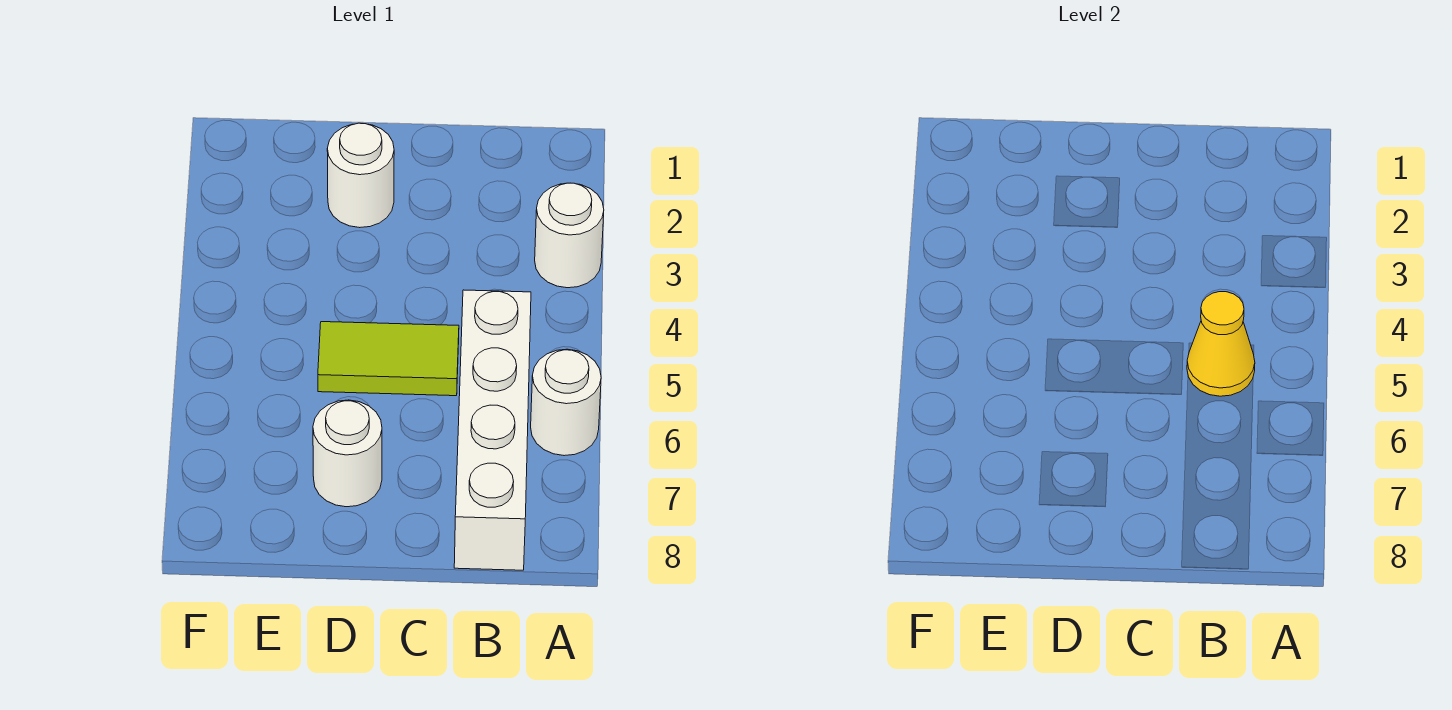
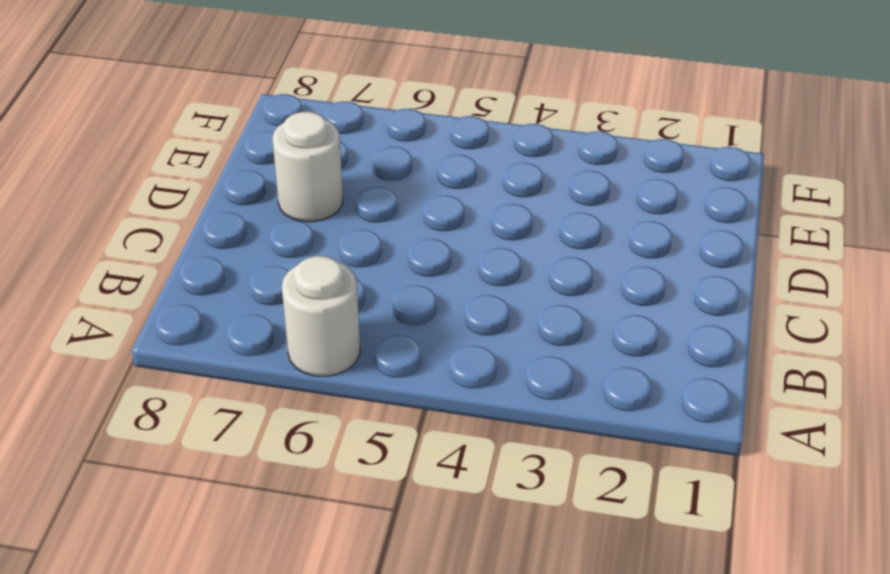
none -> white 1x1 round brick [535,183,604,288]
none -> white 1x4 brick [454,290,531,570]

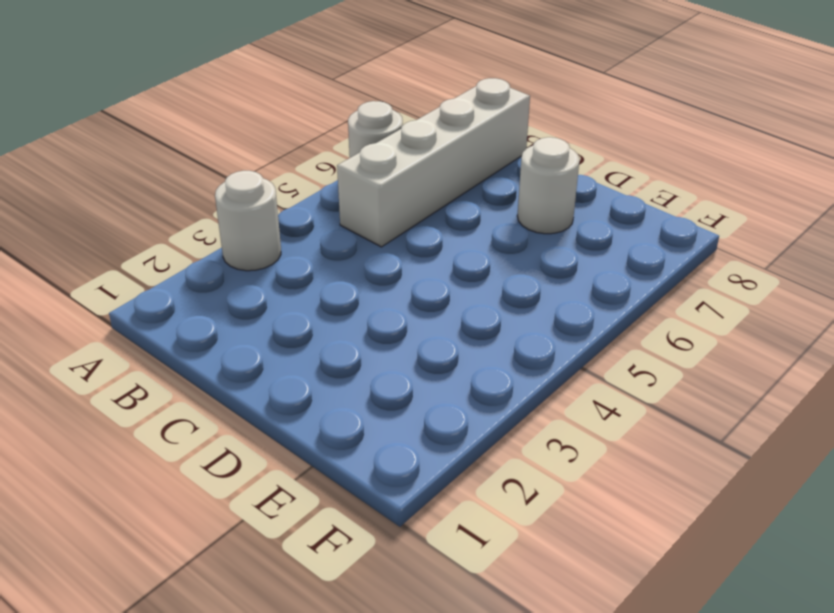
none -> lime 1x2 tile [318,322,459,396]
none -> white 1x1 round brick [327,123,394,228]

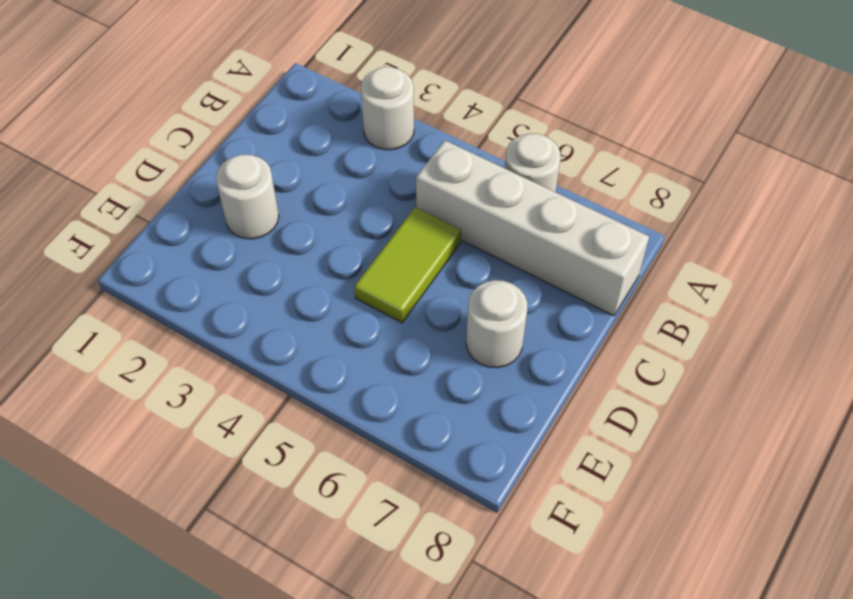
none -> yellow 1x1 cone [1187,292,1255,396]

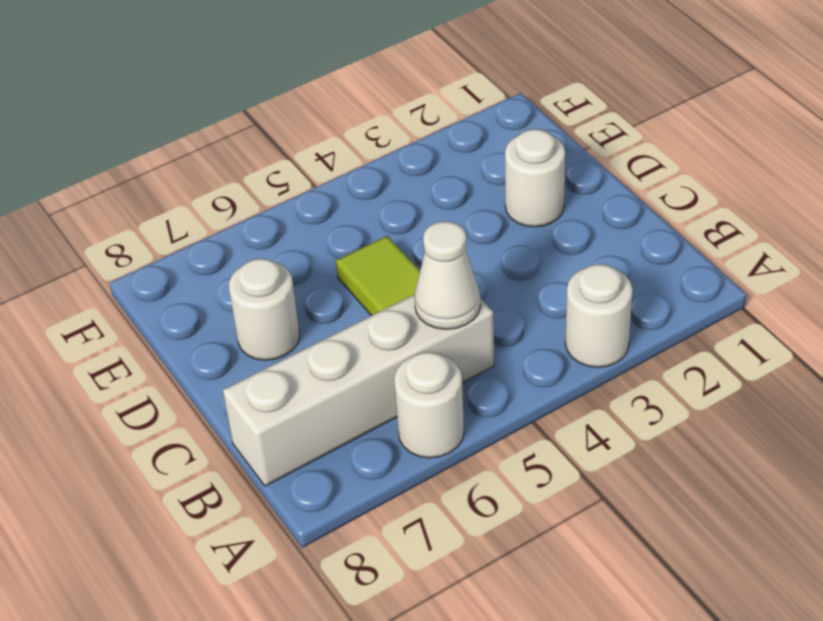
white 1x1 cone [414,221,480,329] -> yellow 1x1 cone [1187,292,1255,396]

